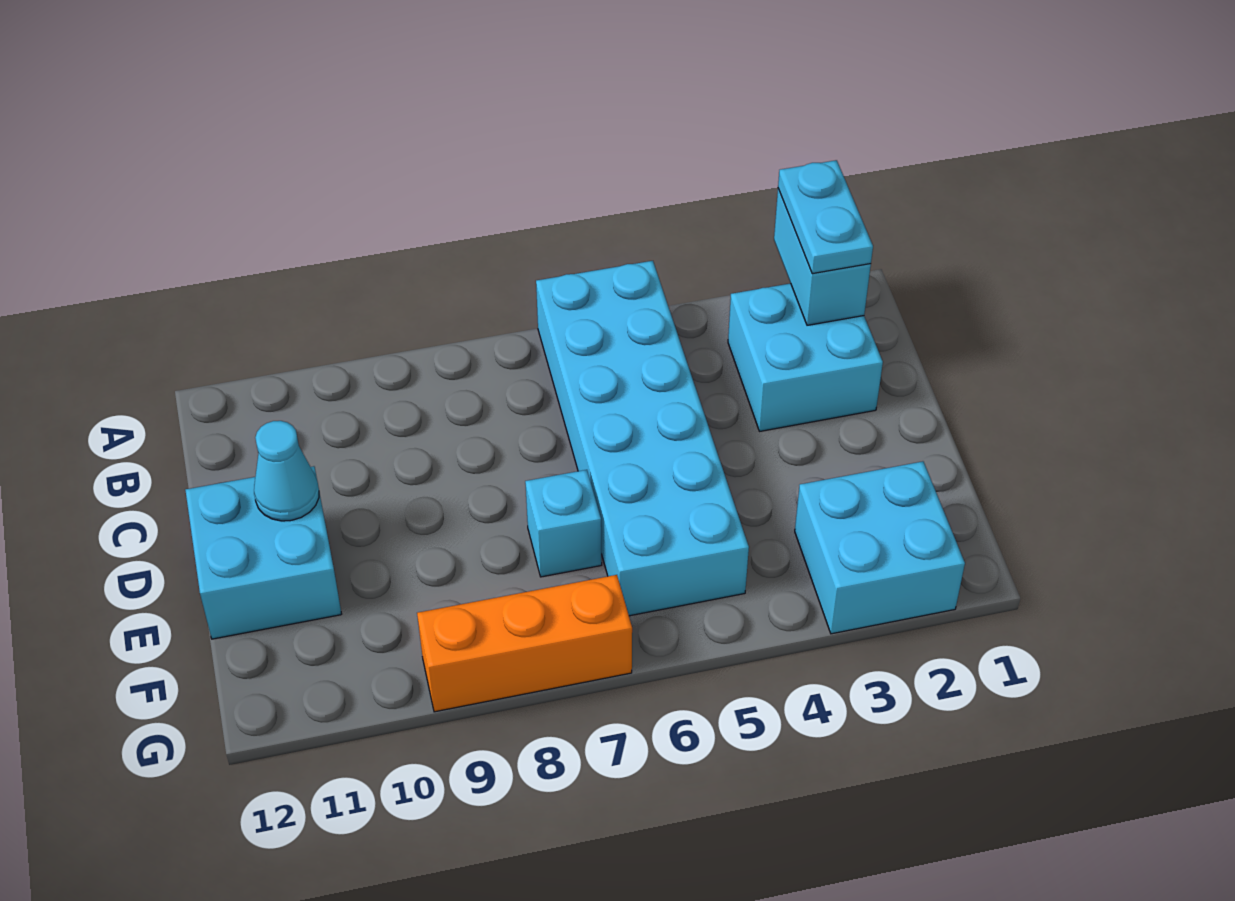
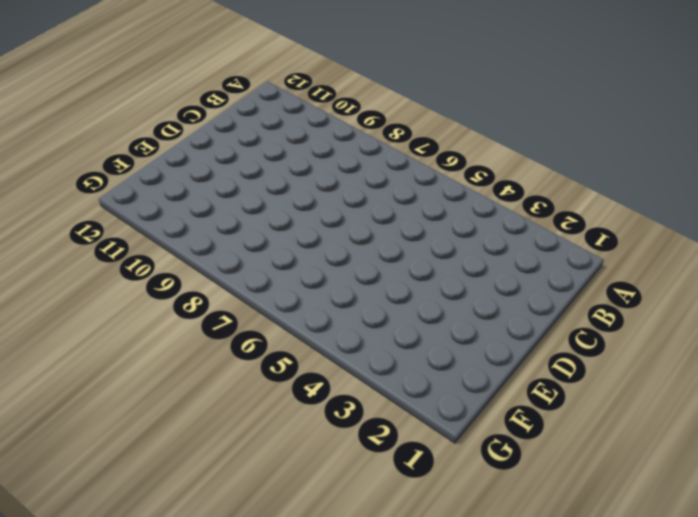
none -> cyan 2x6 brick [536,261,749,616]
none -> cyan 2x2 brick [728,283,883,431]

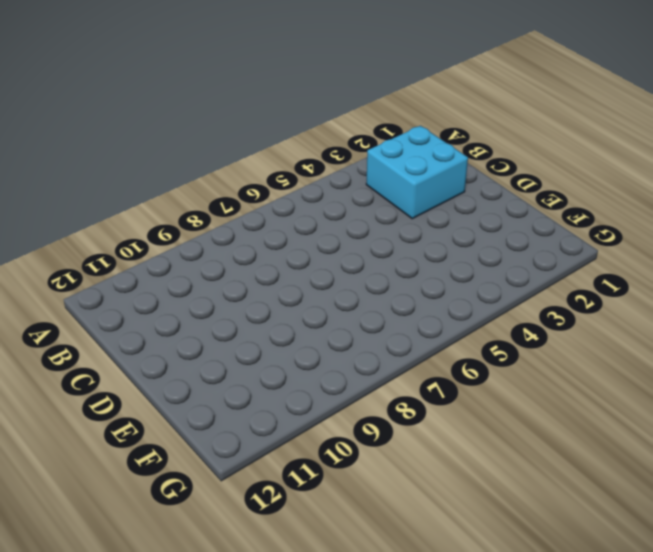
none -> cyan 2x6 brick [536,261,749,616]
none -> cyan 2x2 brick [185,466,341,639]

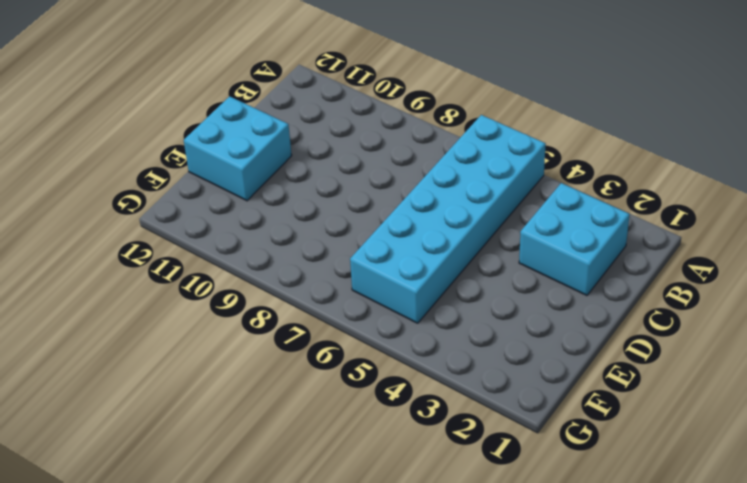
none -> cyan 1x1 brick [525,470,602,577]
none -> cyan 2x2 brick [795,461,965,634]

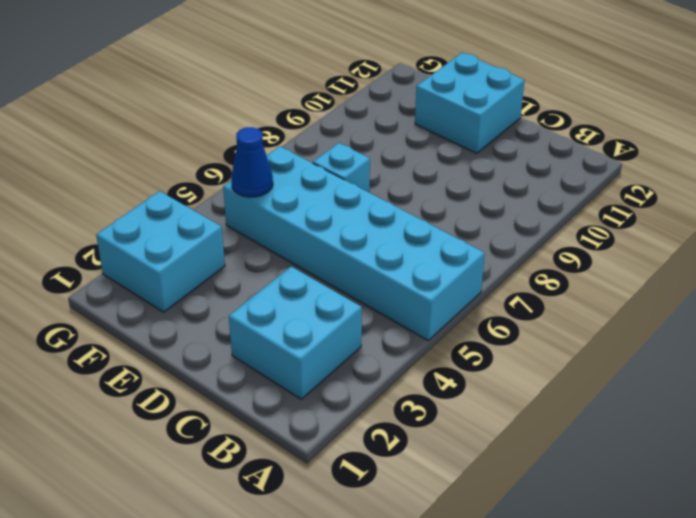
blue 1x1 cone [231,127,273,197] -> none
none -> orange 1x3 brick [417,575,632,712]
none -> cyan 1x2 brick [774,189,871,325]

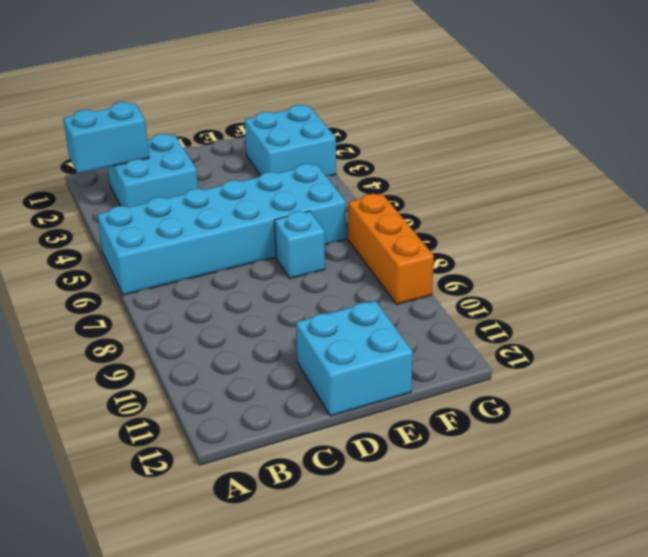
none -> cyan 1x1 cone [254,421,319,521]
none -> cyan 1x2 plate [778,160,873,274]

